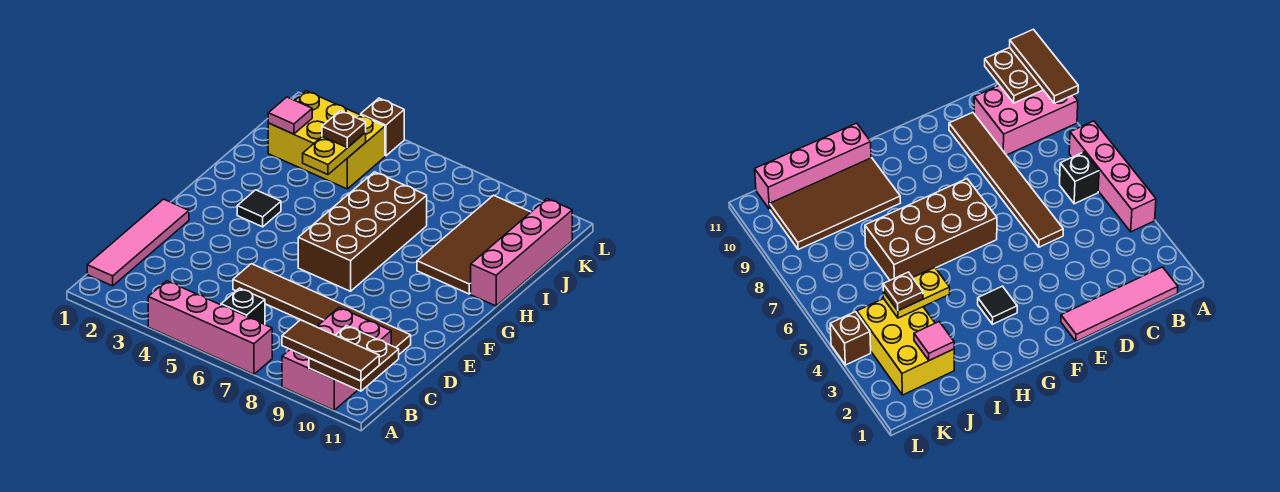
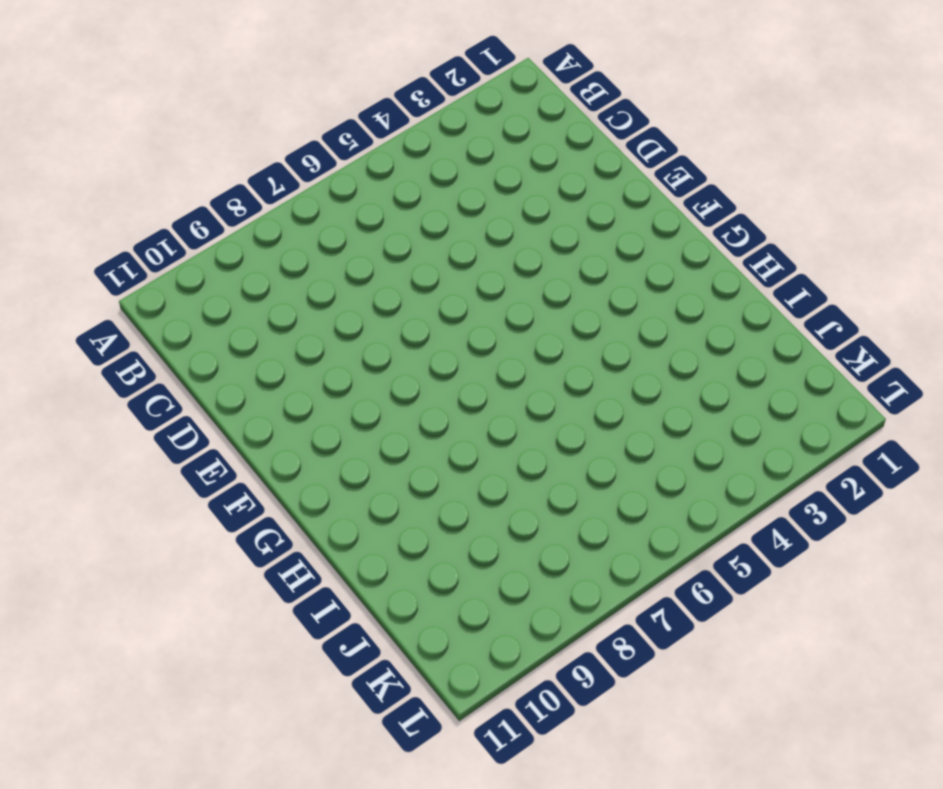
none -> pink 1x4 brick [148,281,272,374]
none -> pink 2x3 brick [282,308,391,410]
none -> pink 1x4 tile [87,199,189,286]

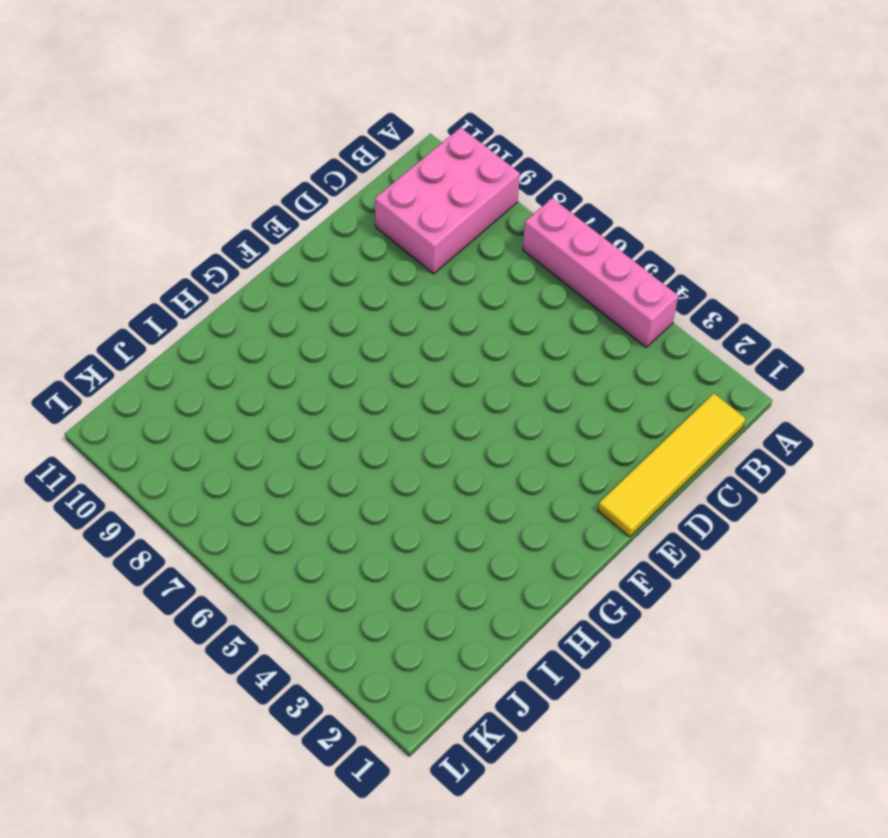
yellow 1x4 tile [598,394,746,537] -> pink 1x4 tile [87,199,189,286]
none -> black 1x1 brick [221,288,265,324]
none -> brown 1x6 tile [233,264,411,354]
none -> brown 2x4 brick [298,172,427,291]

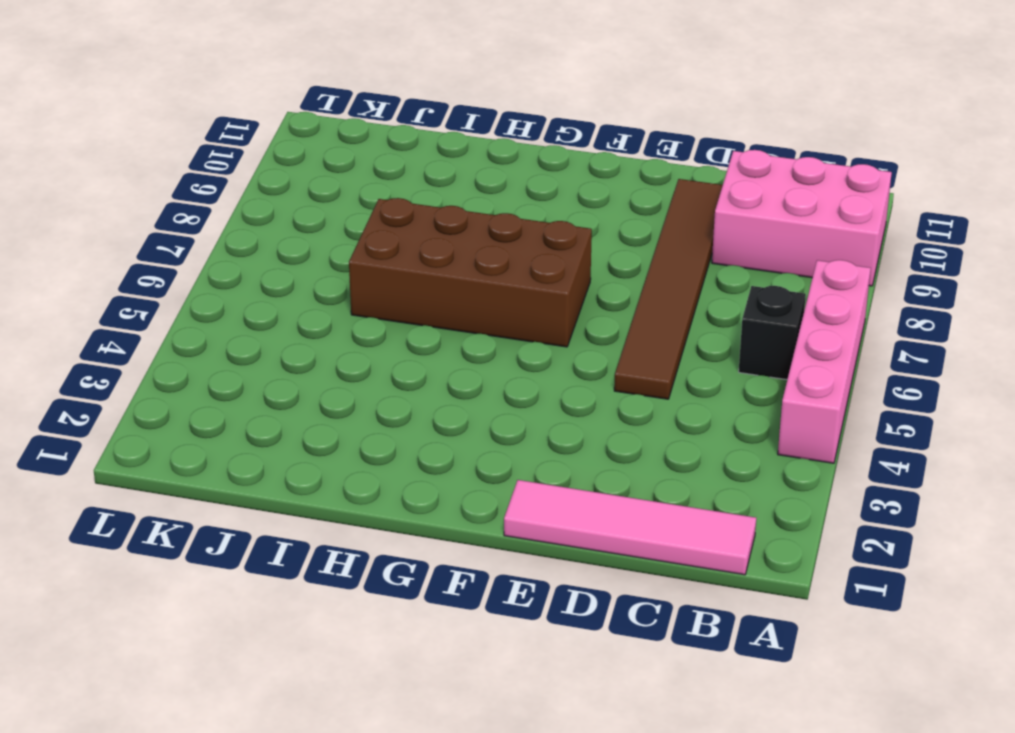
none -> black 1x1 tile [237,190,281,227]
none -> brown 2x4 tile [417,195,531,294]
none -> pink 1x4 brick [471,199,572,306]

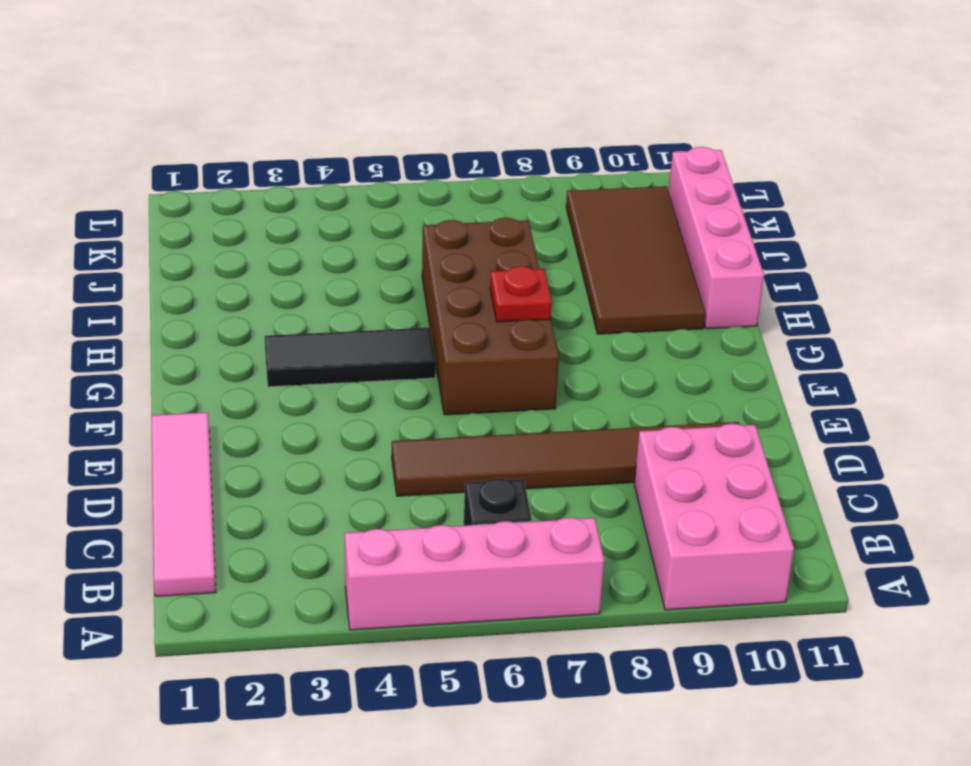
black 1x3 tile [265,327,436,387] -> black 1x1 tile [237,190,281,227]
red 1x1 plate [490,266,552,322] -> none
none -> yellow 2x3 brick [268,91,385,189]
none -> brown 1x1 brick [361,98,404,156]
none -> brown 2x2 plate [309,326,399,391]

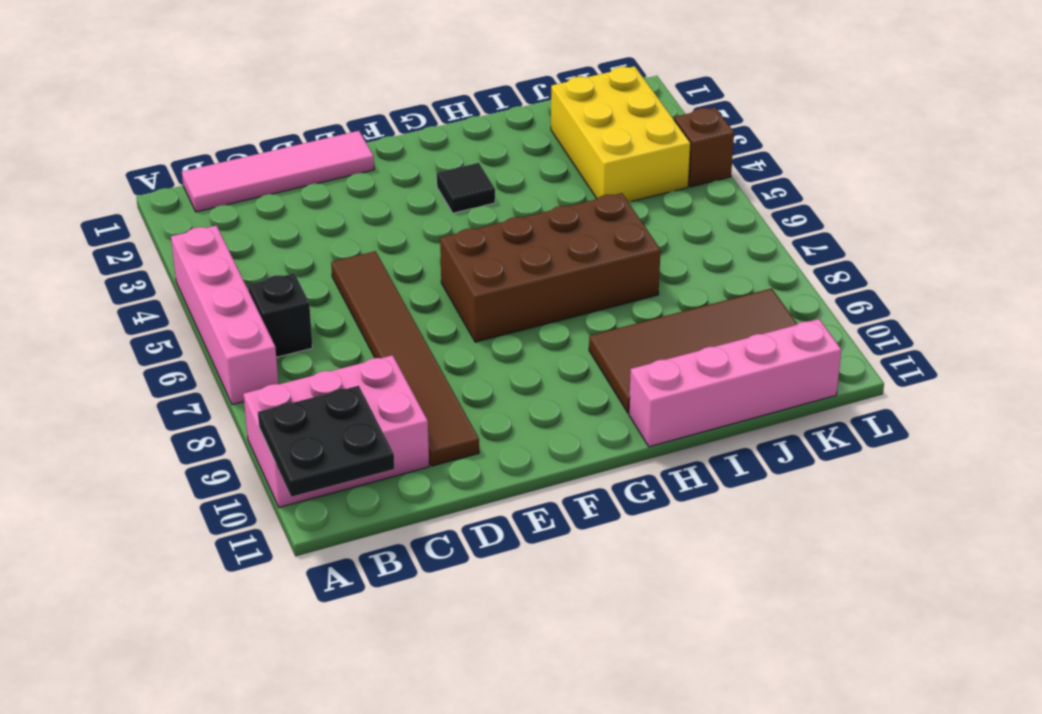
black 2x2 plate [258,386,394,497] -> brown 2x2 plate [309,326,399,391]
none -> yellow 1x2 plate [303,133,366,174]
none -> pink 1x1 tile [268,97,312,134]
none -> brown 1x3 tile [282,320,379,381]

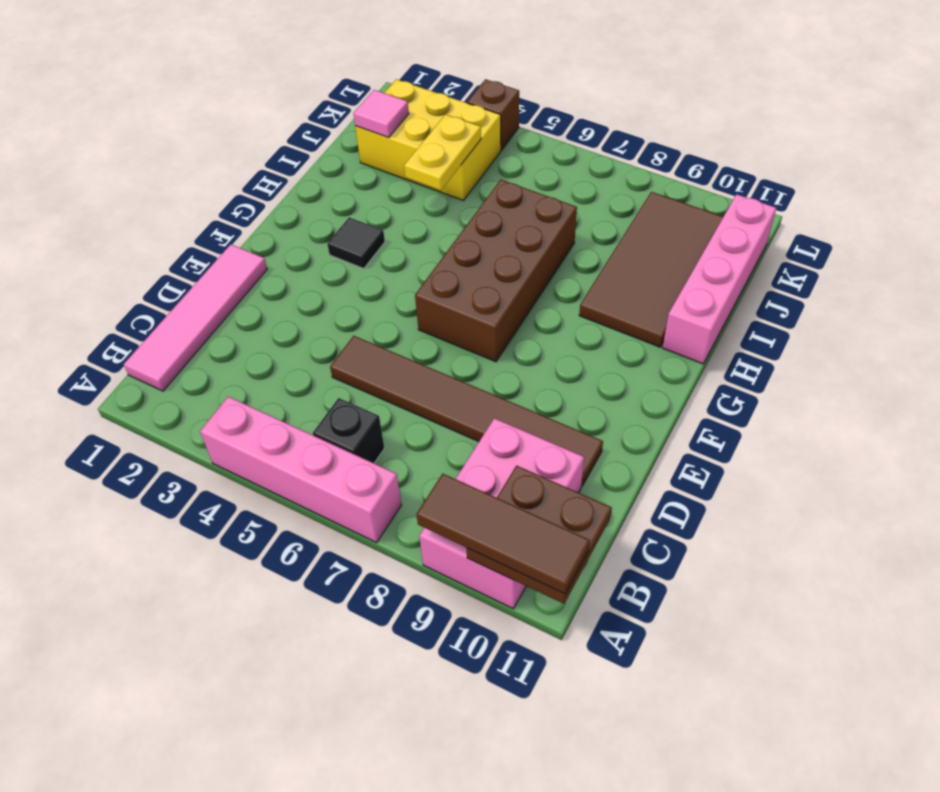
none -> brown 1x1 plate [322,111,366,148]

